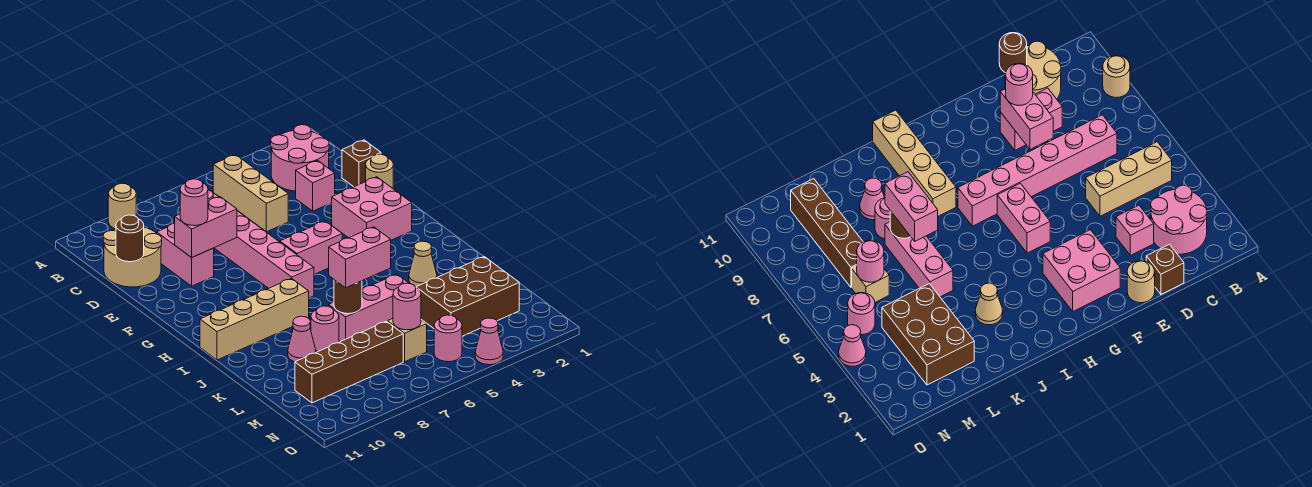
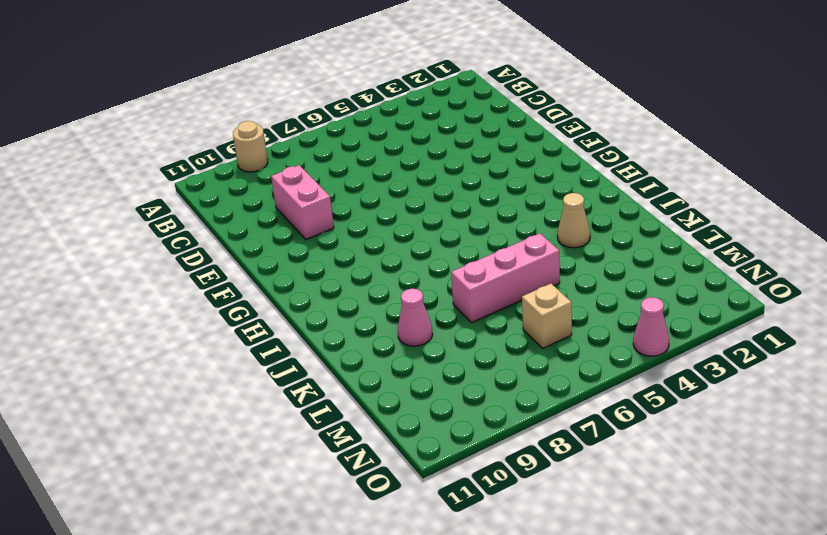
none -> pink 2x2 round brick [271,125,329,191]
none -> tan 1x3 brick [213,155,288,232]
none -> pink 1x6 brick [208,189,314,298]

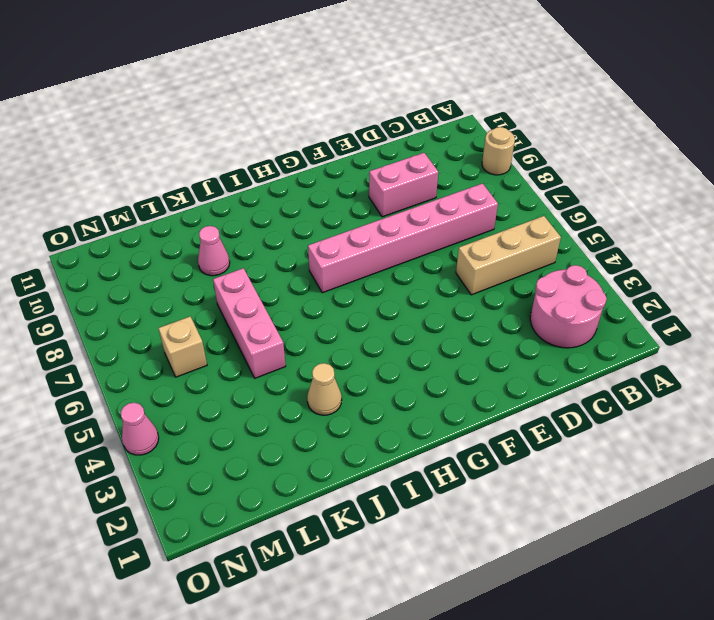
none -> tan 2x2 round brick [103,227,162,287]
none -> brown 1x1 brick [342,140,381,187]
none -> pink 1x1 brick [296,161,335,211]

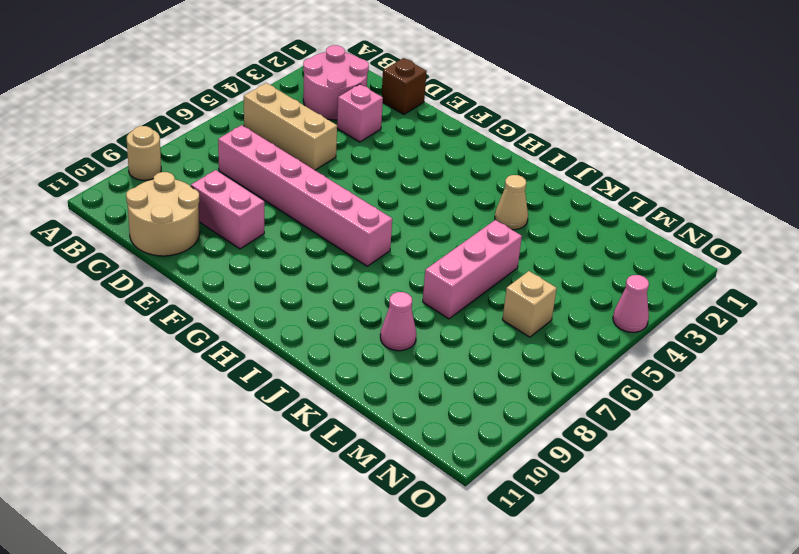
none -> tan 1x1 round brick [366,154,393,188]
none -> pink 2x2 brick [332,177,412,240]
none -> pink 1x2 brick [280,221,342,275]

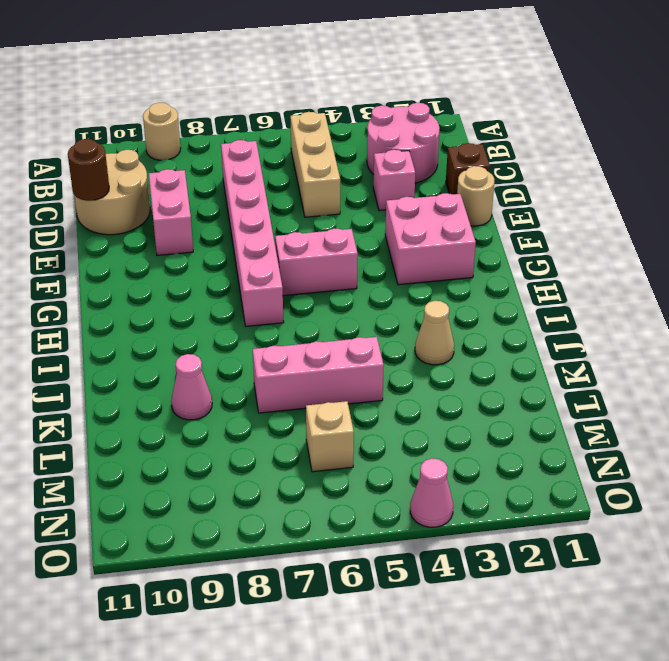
none -> tan 1x4 brick [200,278,309,360]
none -> pink 1x1 round brick [311,306,339,351]
none -> brown 2x3 brick [417,257,519,336]

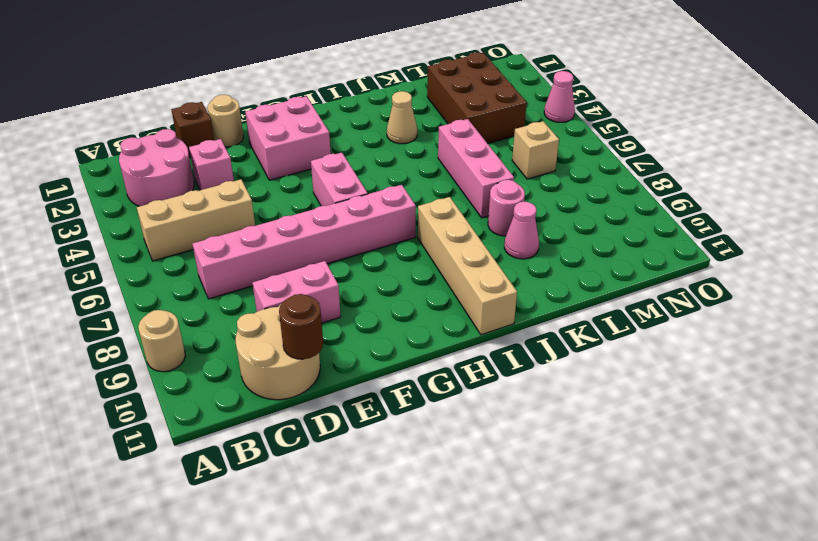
none -> brown 1x4 brick [295,321,403,403]
none -> pink 1x1 round brick [434,315,462,362]
none -> pink 1x2 brick [175,197,237,258]

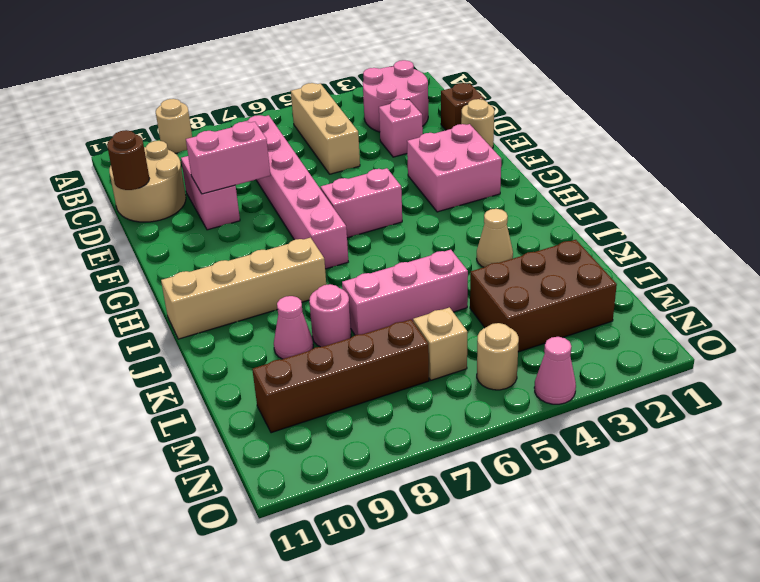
tan 1x1 round brick [477,323,519,390] -> pink 1x1 round brick [434,315,462,362]
none -> brown 1x1 round brick [334,280,362,314]
none -> pink 1x1 round brick [393,283,421,330]
none -> pink 1x1 round brick [180,179,208,226]

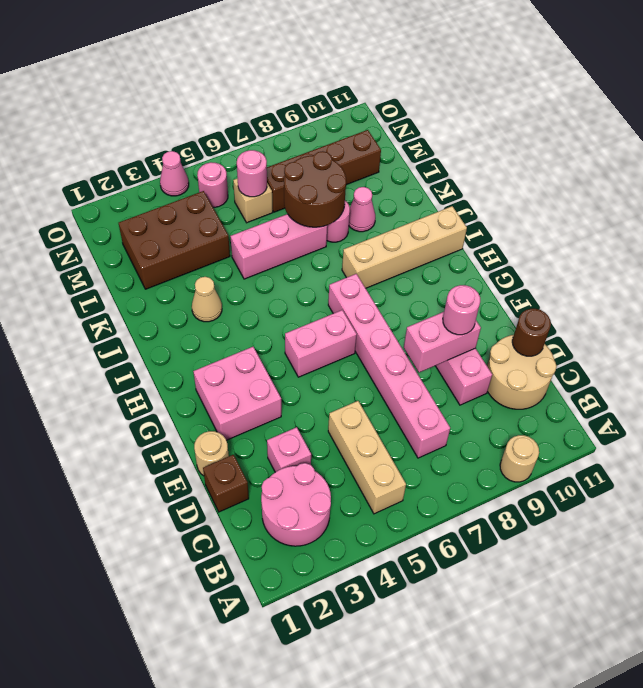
brown 2x2 round brick [284,151,346,227] -> brown 1x1 round brick [334,280,362,314]
none -> pink 1x2 brick [329,227,391,288]

